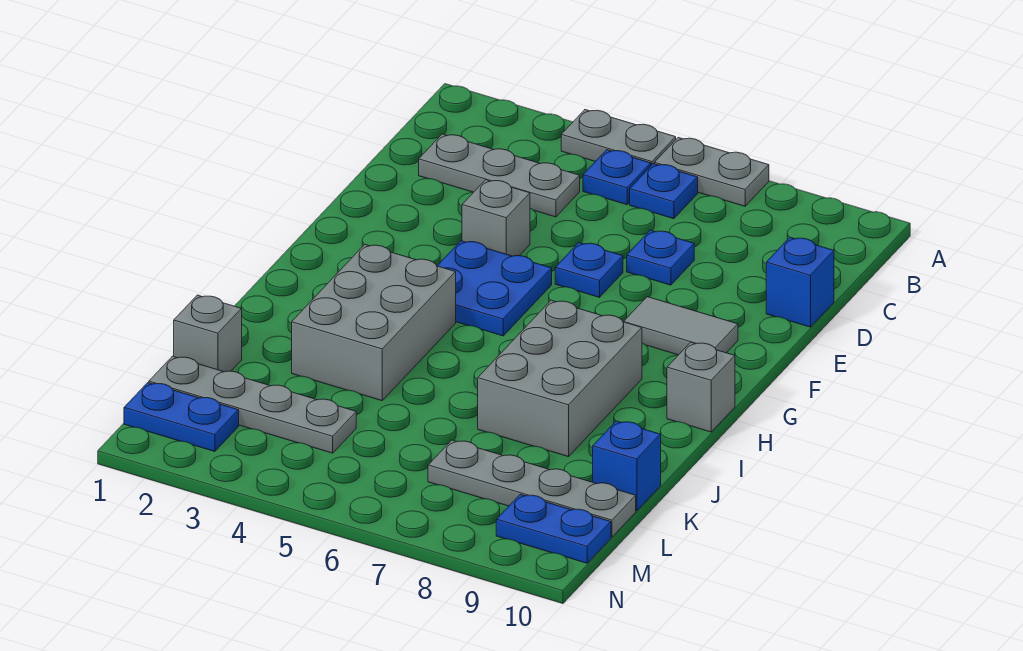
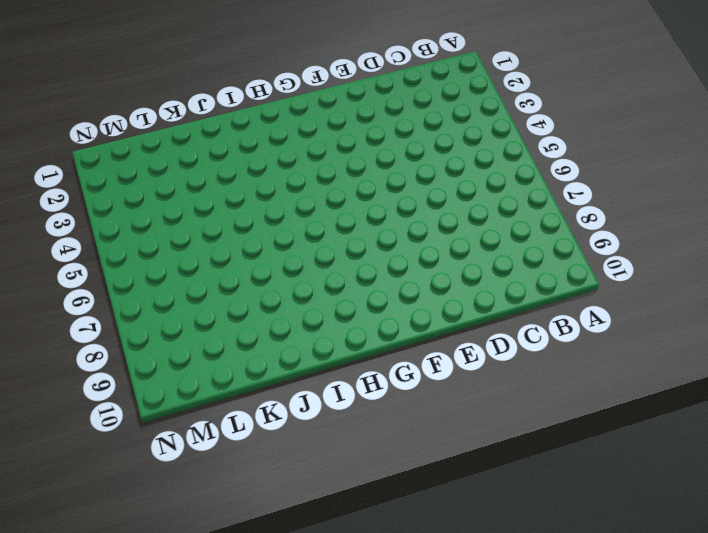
none -> grey 1x2 plate [561,110,676,165]
none -> grey 1x2 plate [654,138,769,206]
none -> blue 1x1 plate [583,150,651,205]

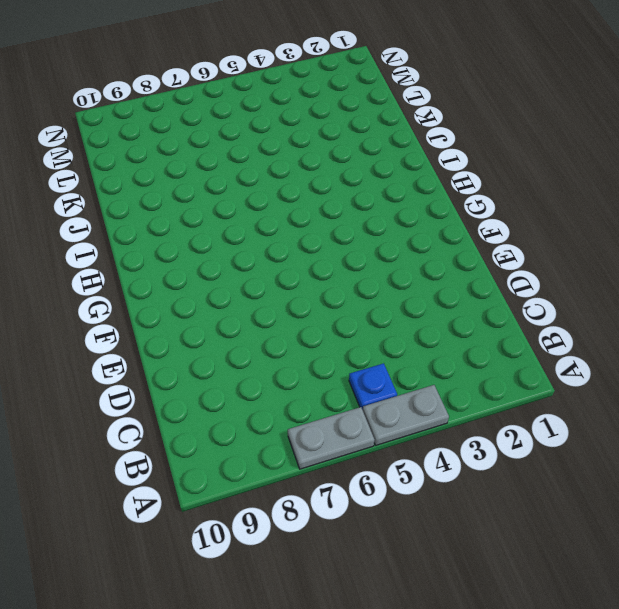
none -> blue 1x1 plate [630,164,698,219]
none -> grey 1x3 plate [419,134,580,217]
none -> blue 1x1 plate [627,230,694,285]

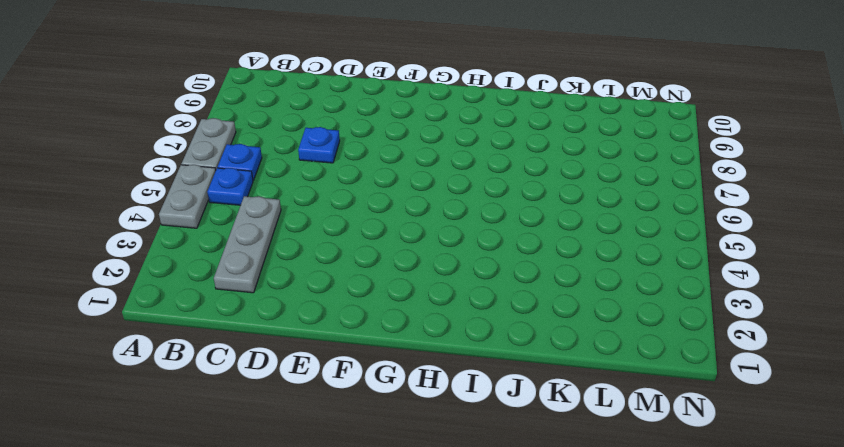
none -> blue 1x1 brick [766,237,834,327]
none -> grey 1x1 brick [462,180,530,256]
none -> blue 1x1 plate [555,243,623,297]

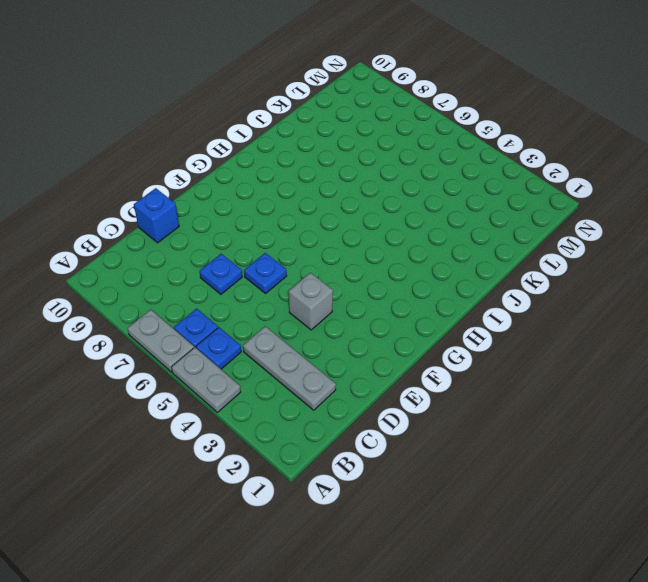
none -> blue 2x2 plate [437,241,552,336]
none -> grey 1x2 tile [624,297,738,355]
none -> grey 2x3 brick [292,245,456,401]

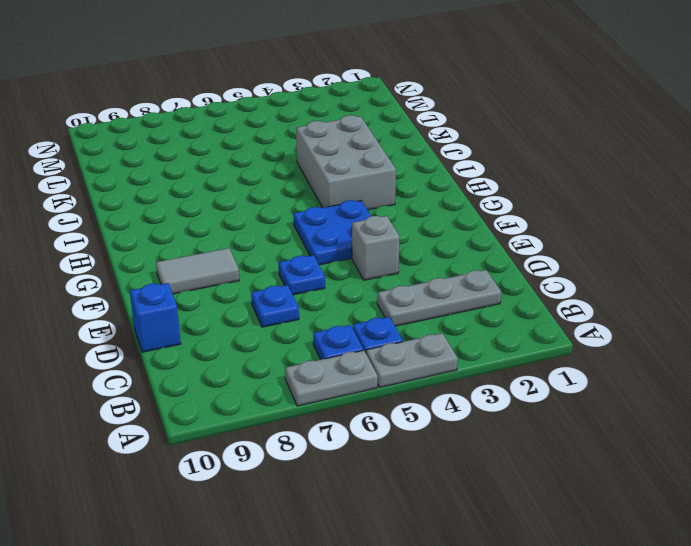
none -> grey 2x3 brick [478,300,642,457]
none -> grey 1x1 brick [667,342,735,432]
none -> grey 1x1 brick [174,295,242,372]

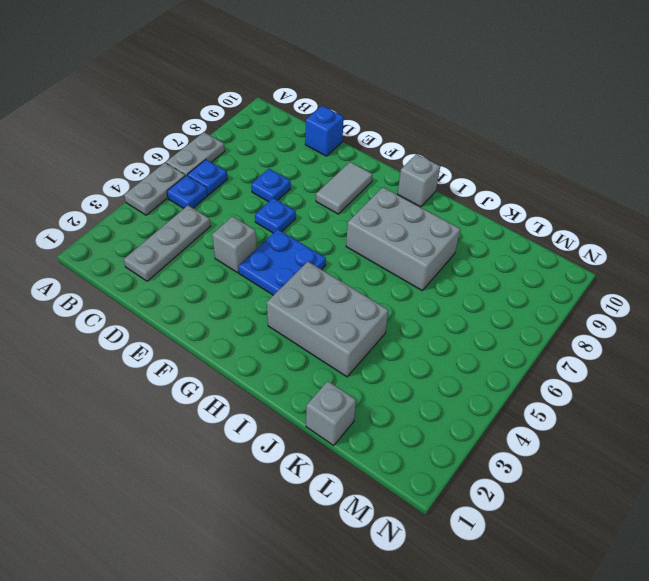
none -> blue 1x1 brick [593,421,661,511]
none -> grey 1x4 plate [149,356,356,453]
none -> grey 1x4 plate [428,440,636,537]

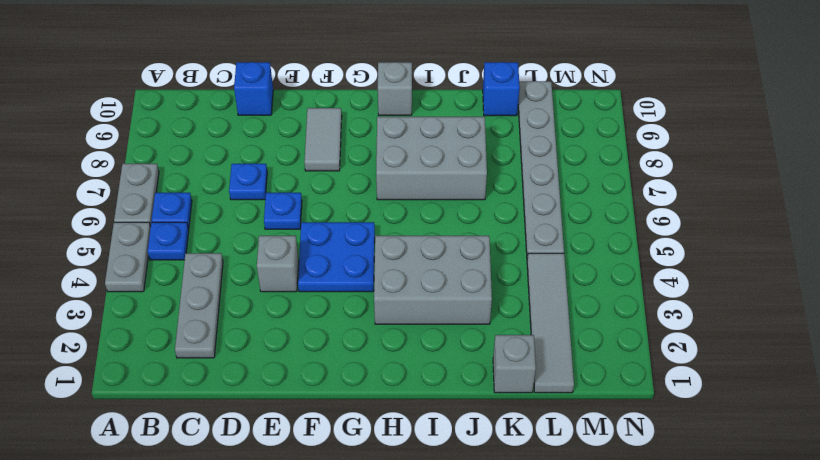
grey 1x4 tile [527,253,574,393] -> grey 1x4 plate [149,356,356,453]
grey 1x6 plate [518,81,564,257] -> grey 1x4 plate [428,440,636,537]
none -> blue 1x2 plate [124,383,239,452]
none -> blue 1x2 plate [496,494,611,563]

